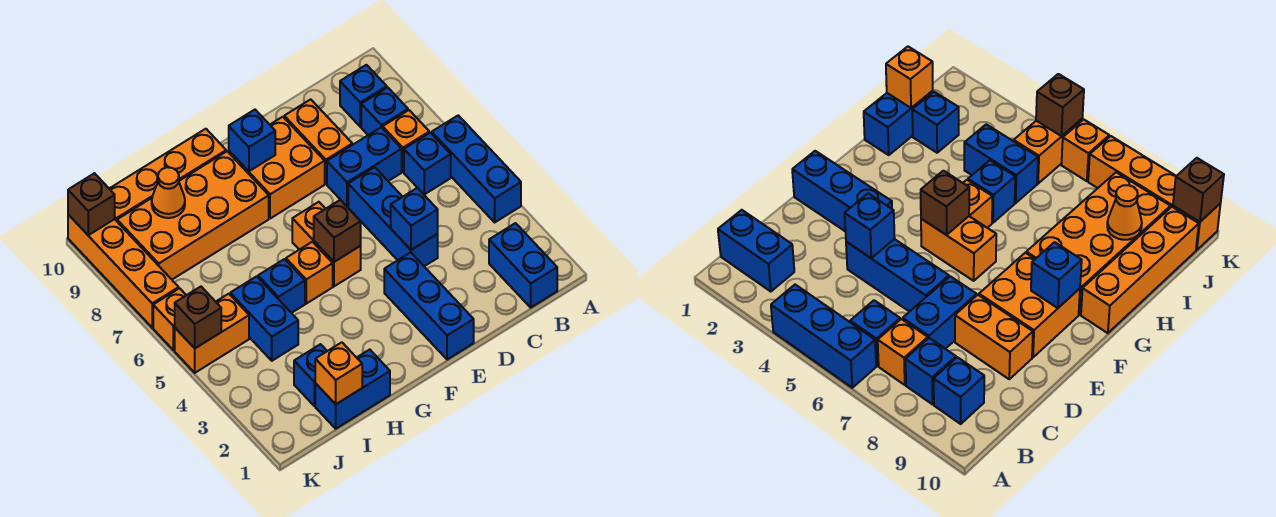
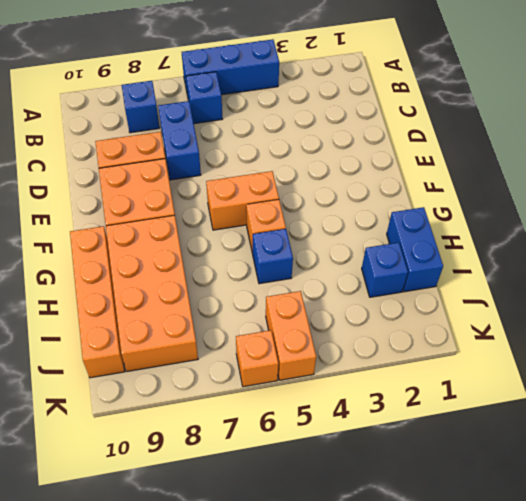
none -> blue 1x2 brick [489,223,557,307]
none -> orange 1x1 brick [383,110,429,172]
none -> blue 1x1 brick [340,65,387,127]

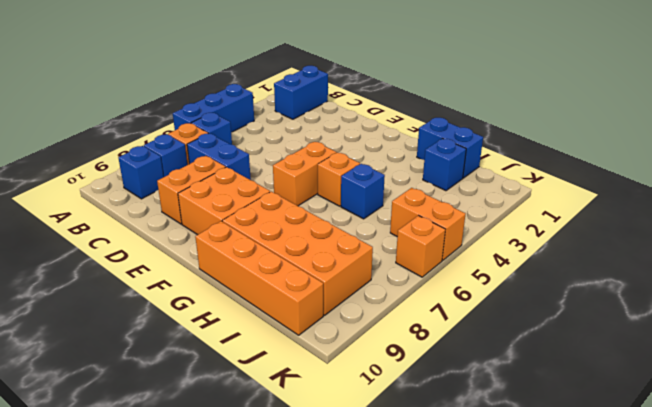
none -> blue 1x3 brick [348,167,438,266]
none -> blue 1x3 brick [384,252,474,360]
none -> blue 1x2 brick [230,276,298,361]

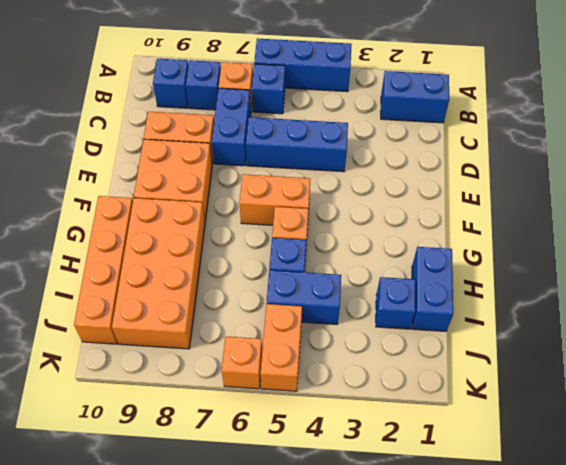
none -> blue 1x3 brick [384,252,474,360]
none -> orange 1x4 brick [68,214,179,328]
none -> blue 1x1 brick [391,188,438,250]

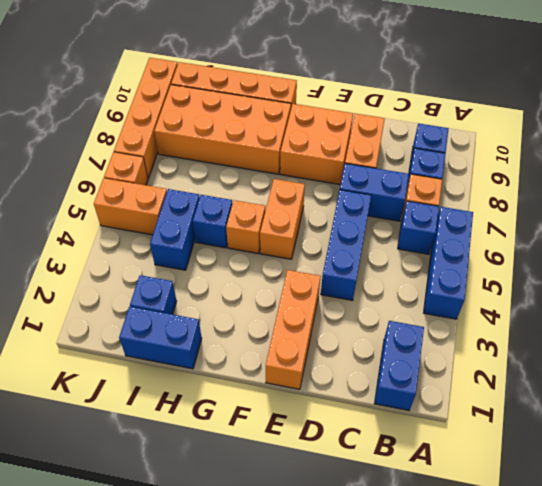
orange 1x3 brick [266,270,321,389] -> blue 1x3 brick [384,252,474,360]
none -> blue 1x1 brick [391,188,438,250]
none -> brown 1x1 brick [314,200,361,262]
none -> blue 1x1 brick [229,110,275,171]

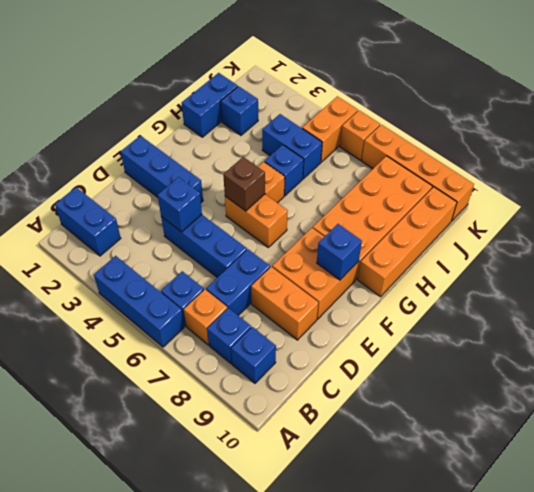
none -> orange 1x1 brick [315,342,362,404]
none -> orange 1x1 cone [152,167,185,218]
none -> brown 1x1 brick [175,287,221,348]

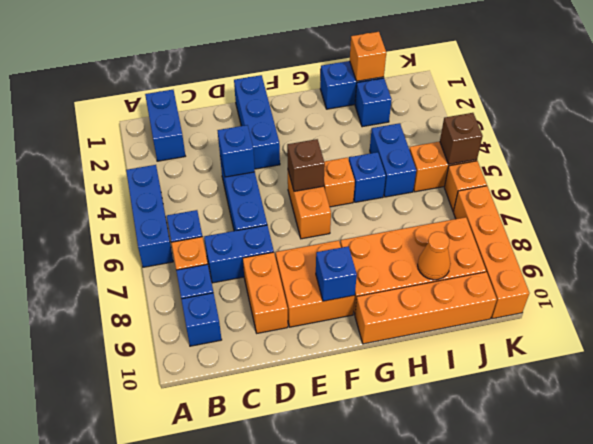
none -> brown 1x1 brick [68,173,115,235]

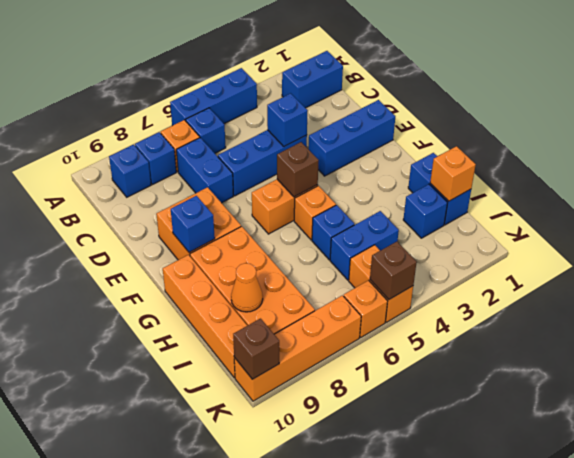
none -> orange 1x2 brick [284,99,352,184]

